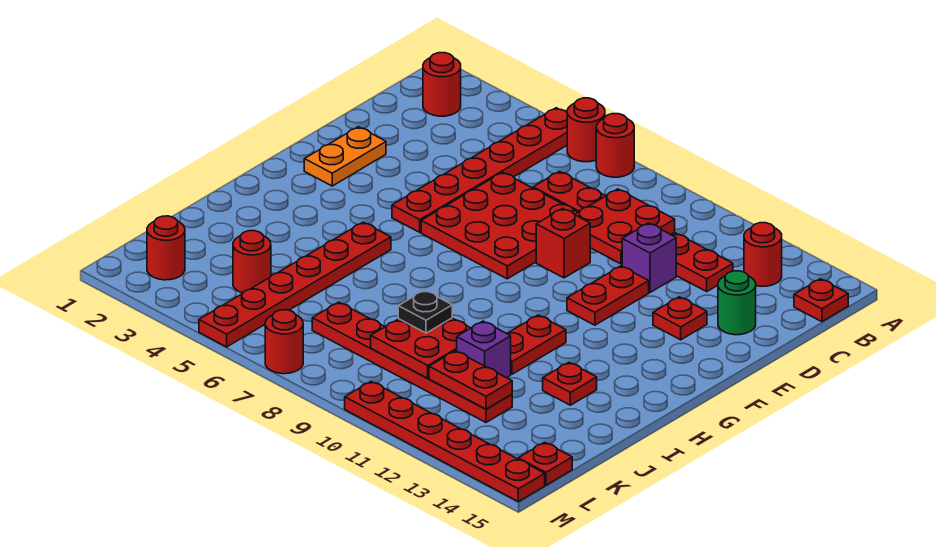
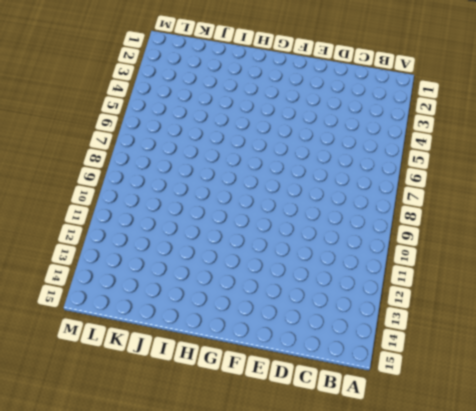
none -> red 1x6 plate [392,108,567,232]
none -> red 1x1 round brick [567,98,605,162]
none -> red 1x1 round brick [596,114,634,177]

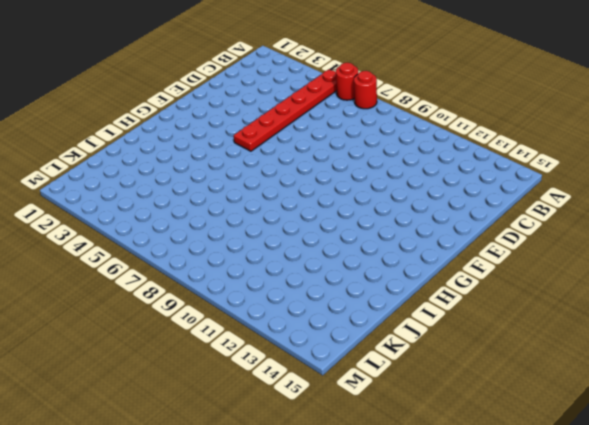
none -> red 1x1 round brick [423,53,461,116]
none -> red 1x1 round brick [744,223,782,286]
none -> red 1x1 plate [794,279,848,322]

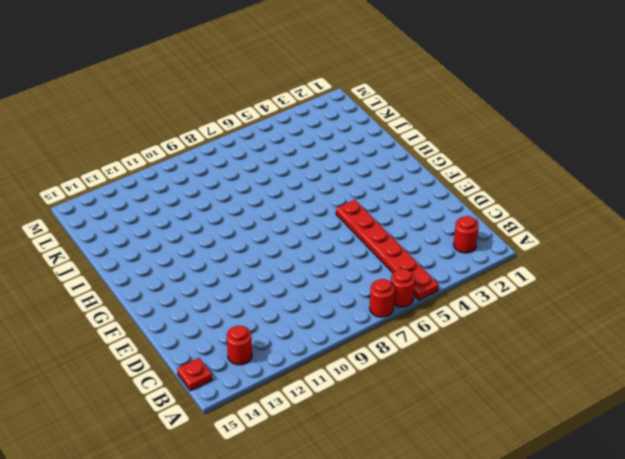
none -> red 1x6 plate [533,171,733,291]
none -> red 3x3 plate [421,172,578,279]
none -> purple 1x1 brick [622,223,676,292]

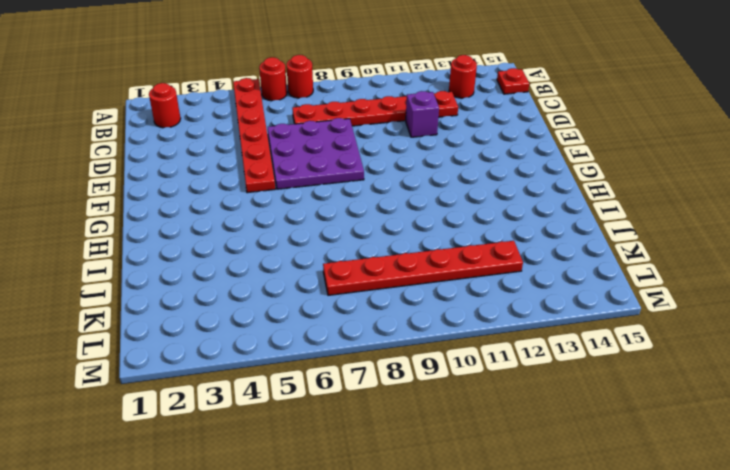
purple 3x3 plate [268,118,364,189] -> red 3x3 plate [421,172,578,279]
none -> green 1x1 round brick [718,271,756,335]
none -> orange 1x2 plate [304,127,386,186]
none -> red 1x1 brick [536,208,590,278]

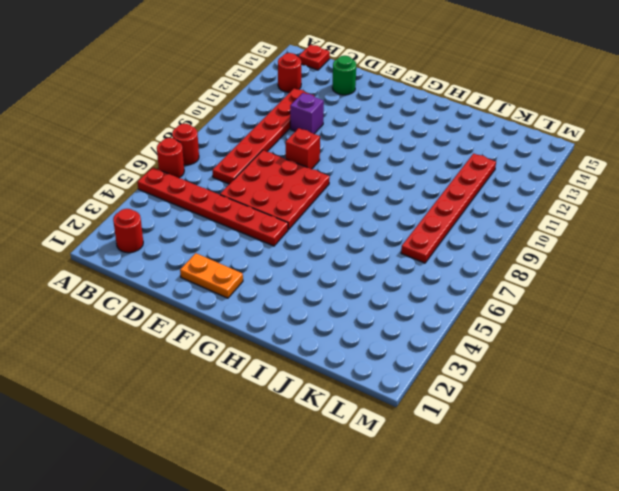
none -> red 1x2 plate [567,266,649,325]
none -> red 1x1 plate [653,297,707,340]
none -> red 1x6 plate [199,222,391,347]

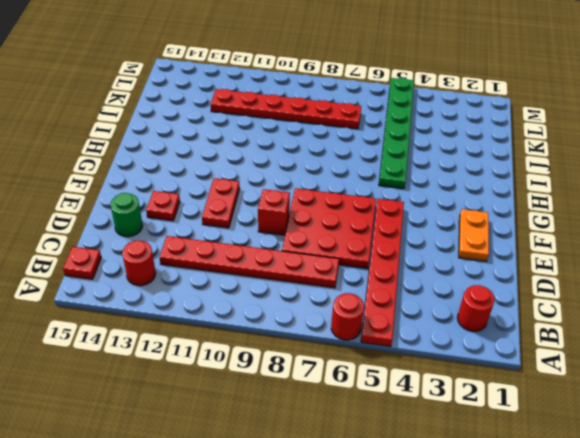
green 1x6 plate [379,78,414,189] -> red 1x6 plate [199,222,391,347]
none -> red 1x1 round brick [596,114,634,177]
none -> purple 1x1 brick [622,223,676,292]
none -> red 1x2 plate [507,315,566,374]

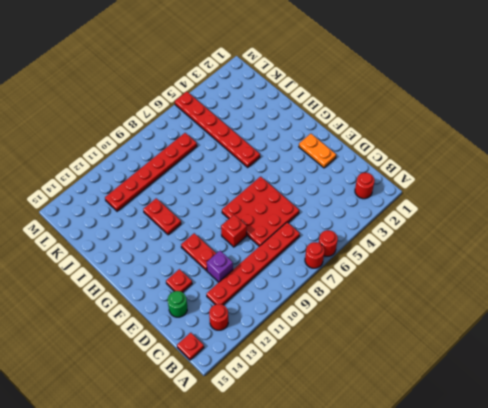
none -> red 1x6 plate [392,108,567,232]
none -> red 1x1 plate [543,363,597,405]
none -> purple 1x1 brick [457,321,511,378]

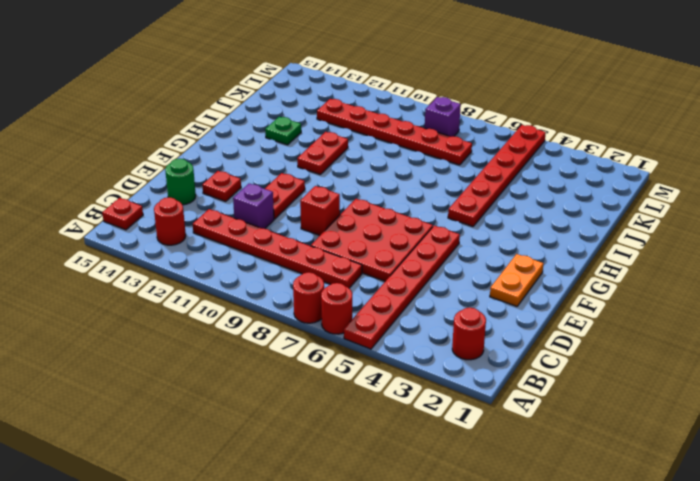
green 1x1 plate [265,117,301,145] -> red 1x1 plate [543,363,597,405]
purple 1x1 brick [425,97,461,137] -> purple 1x1 brick moved to [457,321,511,378]
none -> red 1x1 round brick [233,231,271,293]
none -> red 1x1 round brick [147,216,185,280]
none -> red 1x1 plate [518,442,572,485]

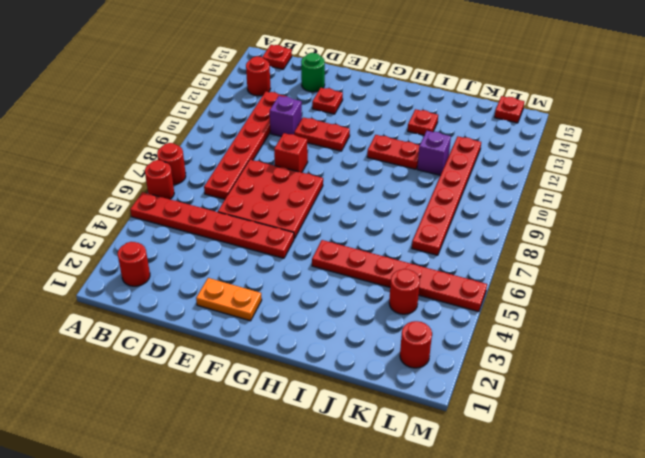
none -> red 1x1 round brick [265,310,303,374]
none -> red 1x6 plate [345,382,545,502]
none -> red 2x2 plate [575,189,675,264]

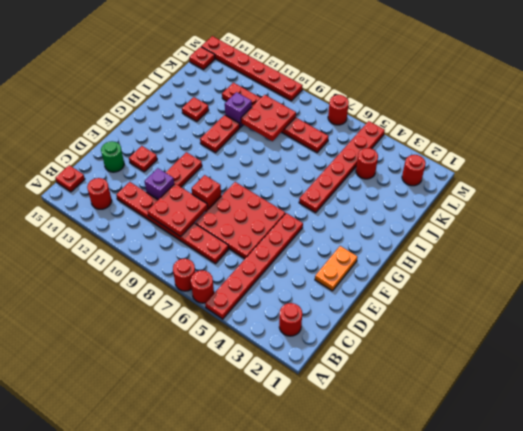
none -> red 1x2 plate [429,351,512,409]
none -> black 1x1 plate [398,290,452,333]

